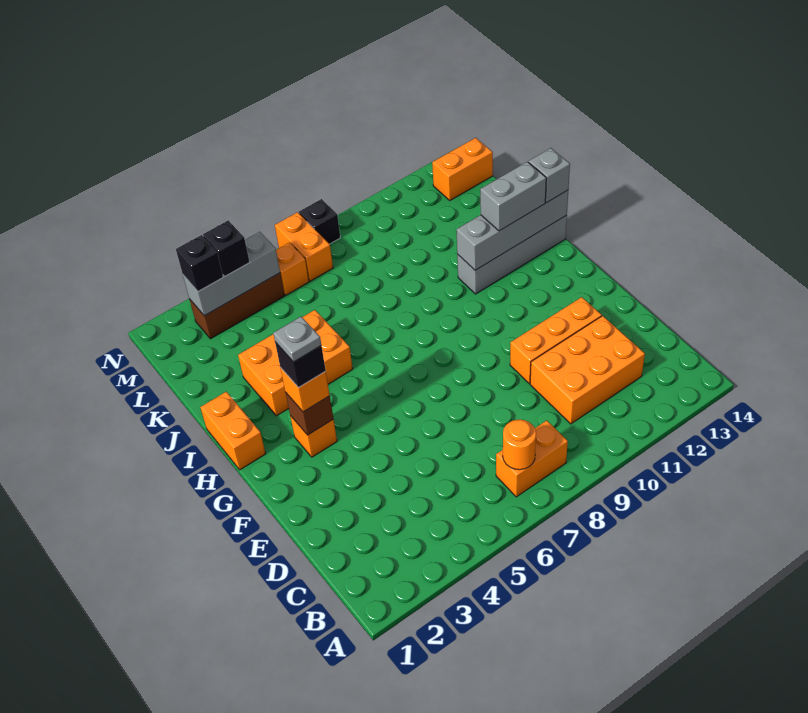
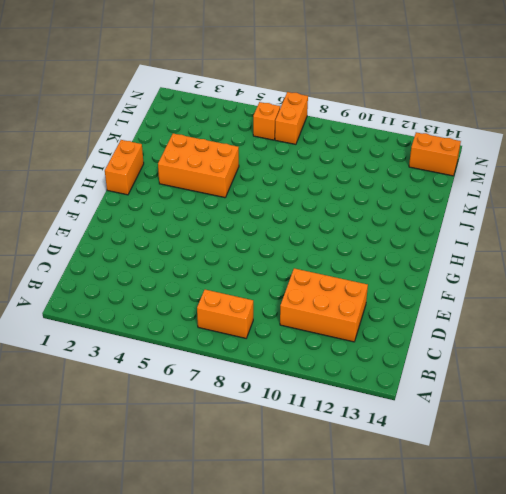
none -> orange 1x3 brick [510,297,602,383]
none -> orange 1x1 brick [290,416,337,457]
none -> grey 1x4 brick [457,215,567,294]

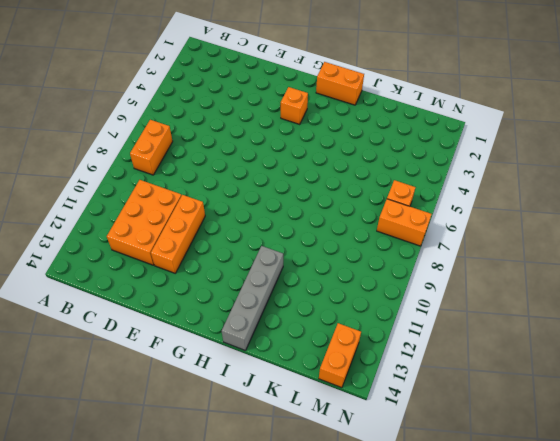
none -> orange 2x3 brick [238,310,353,416]
none -> brown 1x3 brick [190,273,285,339]
none -> black 1x1 brick [299,199,340,244]

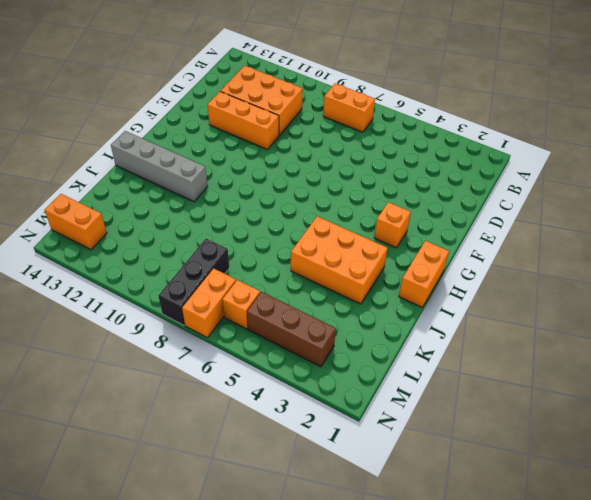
black 1x3 brick [158,238,229,325] -> black 1x1 brick [299,199,340,244]
none -> orange 1x1 round brick [503,420,536,470]
none -> brown 1x1 brick [285,392,333,435]
none -> grey 1x4 brick [456,190,568,270]

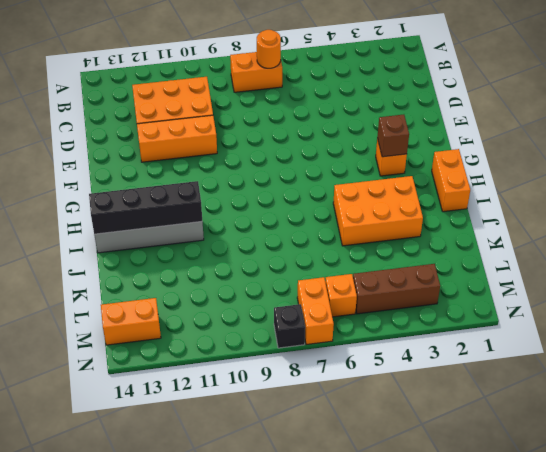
black 1x4 brick [89,181,202,234] -> grey 1x4 brick [456,190,568,270]
none -> grey 1x3 brick [183,232,280,316]
none -> orange 1x1 brick [281,369,330,412]
none -> grey 1x2 brick [480,162,546,231]

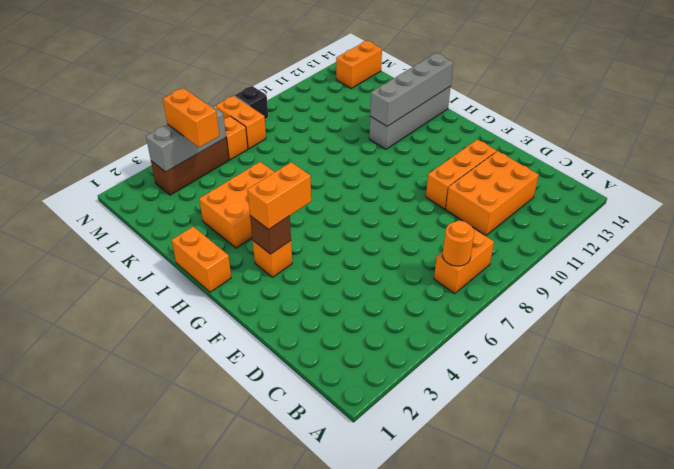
orange 1x2 brick [247,162,311,229] -> orange 1x1 brick [281,369,330,412]
orange 1x2 brick [163,88,219,147] -> black 1x1 brick [203,220,250,276]
none -> grey 1x2 brick [480,162,546,231]
none -> grey 1x1 brick [528,148,570,203]
none -> black 1x1 brick [176,235,223,291]

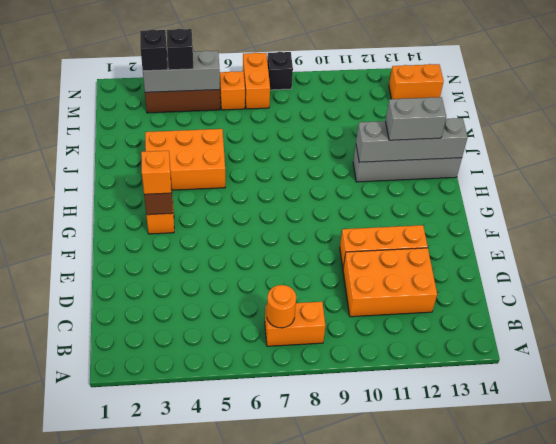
none -> orange 1x2 brick [200,392,266,470]
none -> grey 1x1 brick [528,148,570,203]
none -> black 1x1 brick [275,342,326,388]

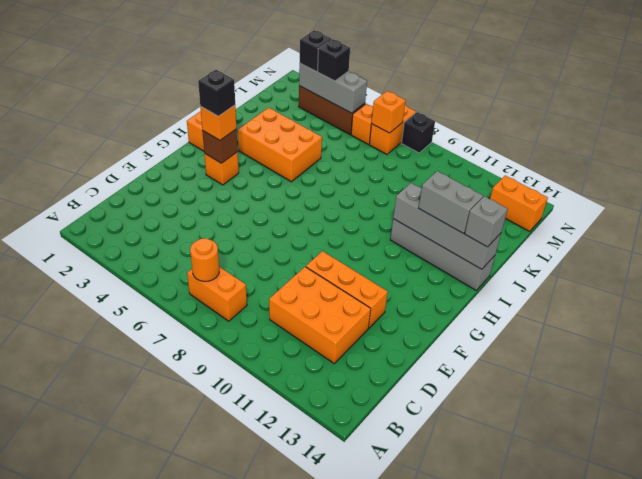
orange 1x1 brick [372,91,406,133] -> none
none -> grey 1x1 plate [273,317,321,362]

